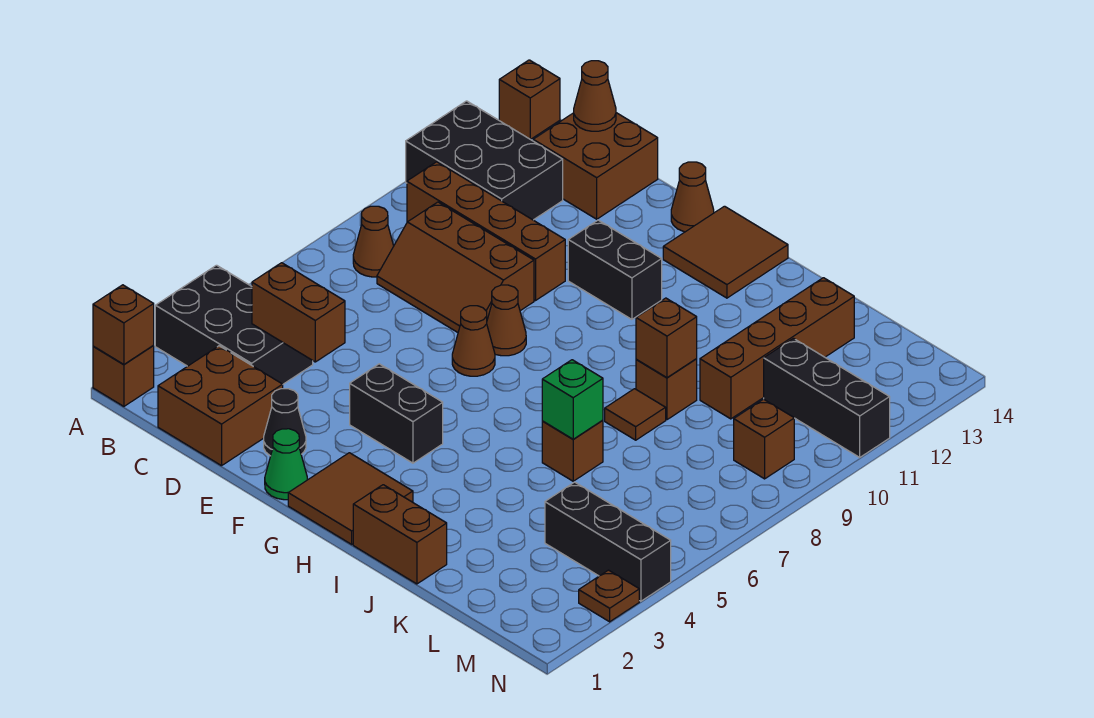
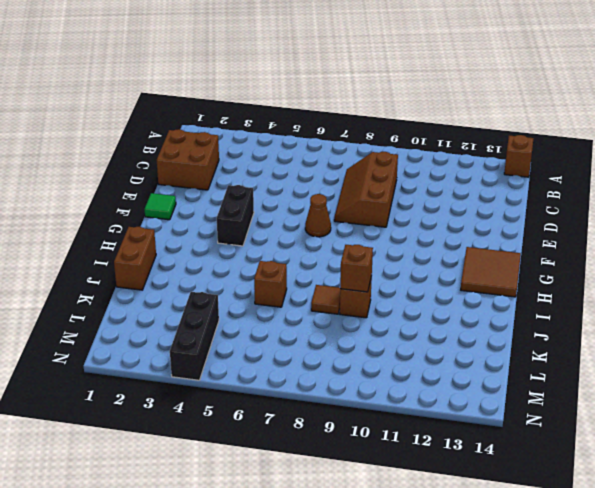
green 1x1 tile [145,193,176,220] -> green 1x1 cone [265,429,307,500]
none -> brown 1x1 brick [93,345,154,406]
none -> black 2x3 brick [155,265,313,384]
none -> black 2x3 brick [406,101,563,220]
none -> brown 1x1 cone [353,206,394,277]

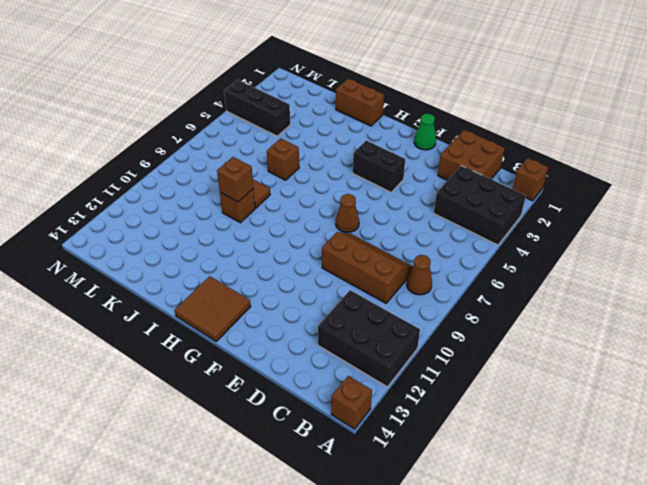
none -> brown 1x4 brick [407,162,565,301]
none -> brown 2x2 brick [533,113,658,219]
none -> black 1x1 cone [264,389,306,456]
none -> brown 1x1 cone [487,285,526,356]

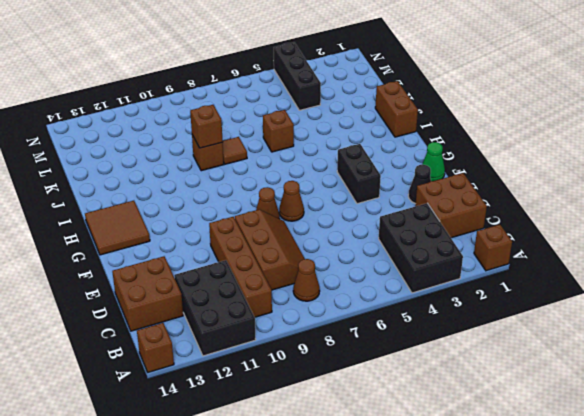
none -> black 1x2 brick [568,220,662,319]
none -> brown 1x1 cone [671,162,714,232]
none -> brown 2x2 tile [288,453,413,544]
none -> brown 1x4 brick [700,278,854,419]

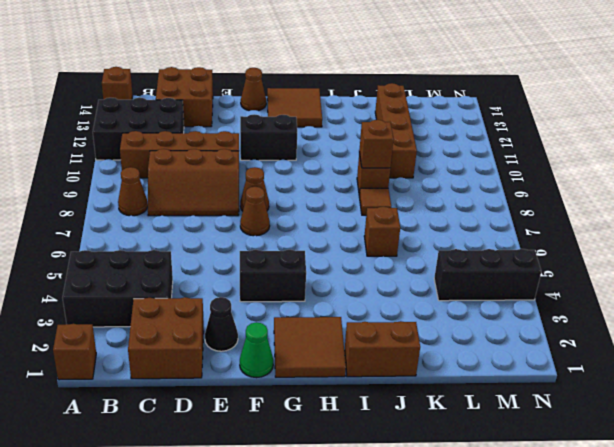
none -> black 1x3 brick [764,339,890,457]
none -> brown 1x1 brick [734,399,794,479]
none -> brown 1x1 plate [579,570,639,622]
none -> brown 1x1 brick [93,285,154,365]

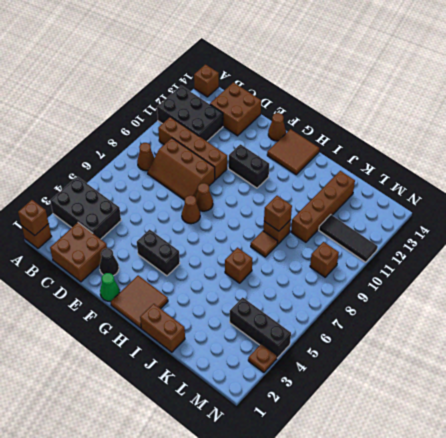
black 1x3 tile [319,215,378,262] -> black 1x3 brick [764,339,890,457]
none -> brown 1x2 brick [252,263,345,362]
none -> brown 1x1 cone [574,61,616,131]
none -> green 1x1 brick [542,360,603,439]

